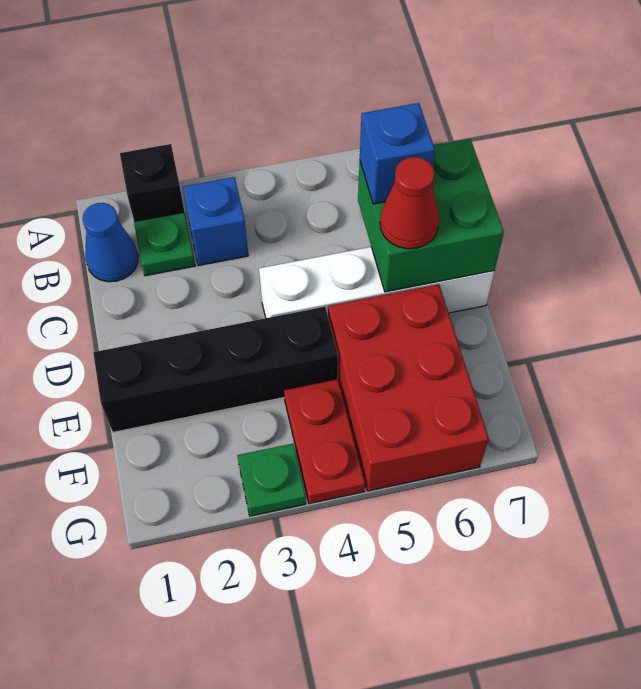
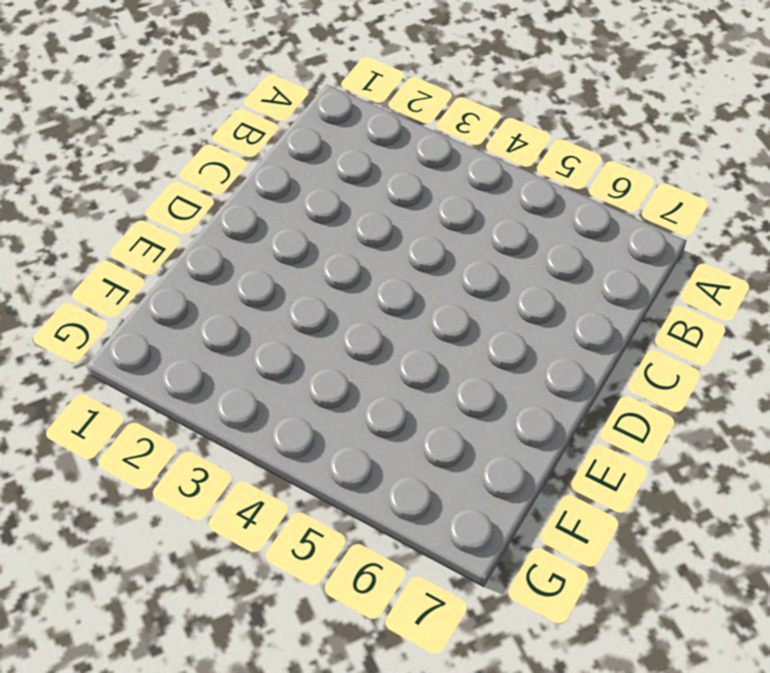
none -> black 1x1 brick [120,144,185,222]
none -> blue 1x1 cone [83,203,138,282]
none -> green 1x1 plate [134,213,195,276]

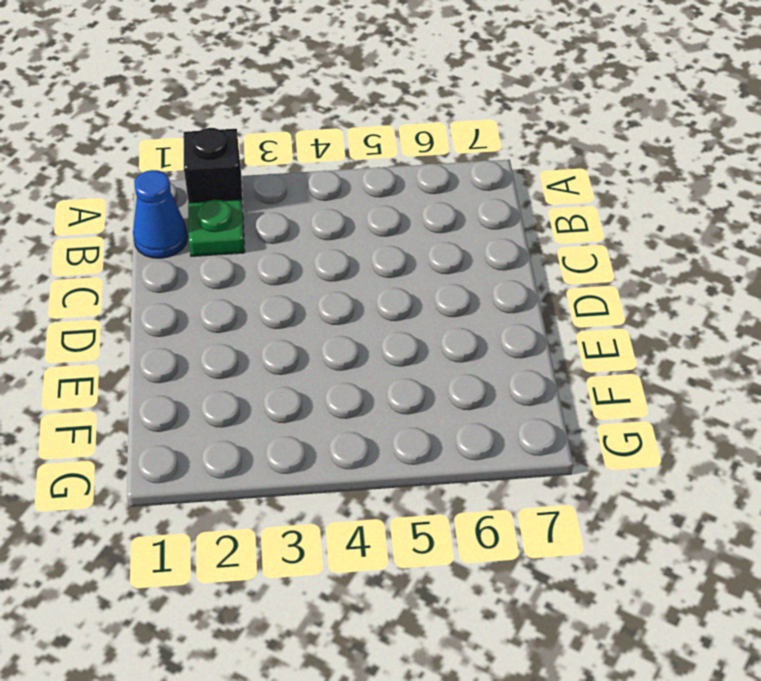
none -> blue 1x1 brick [183,177,249,266]
none -> white 1x4 brick [259,247,494,318]
none -> black 1x4 brick [93,307,338,432]

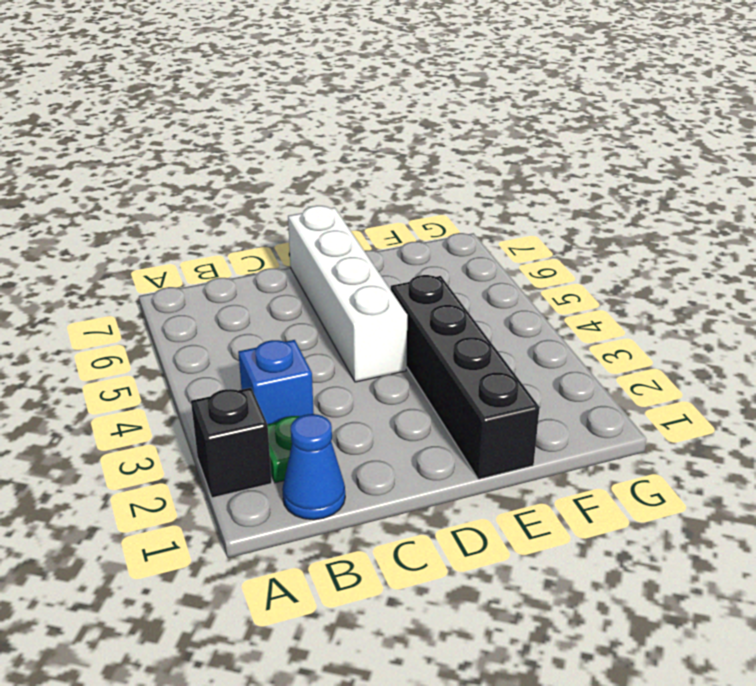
none -> red 2x3 brick [328,284,489,491]
none -> red 1x2 plate [284,379,365,504]
none -> green 1x1 plate [237,444,306,516]

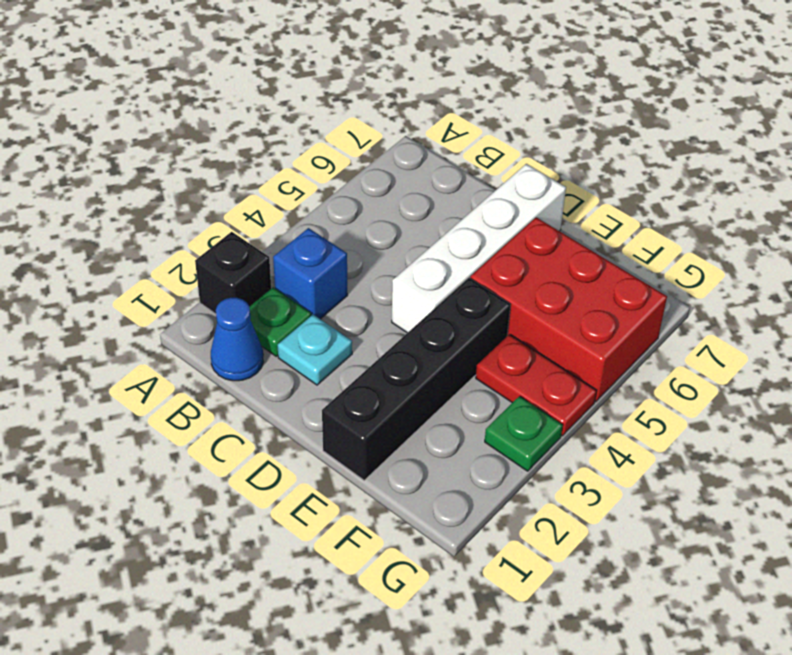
cyan 1x1 plate [278,315,352,385] -> none
none -> green 2x2 brick [358,139,504,292]
none -> blue 1x1 brick [360,103,435,204]
none -> red 1x1 cone [380,157,439,249]

